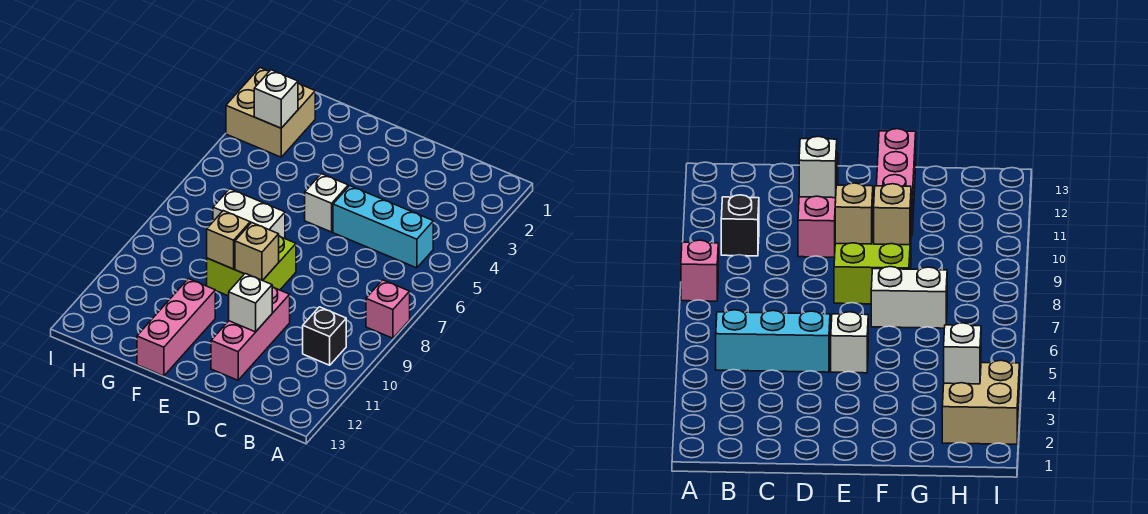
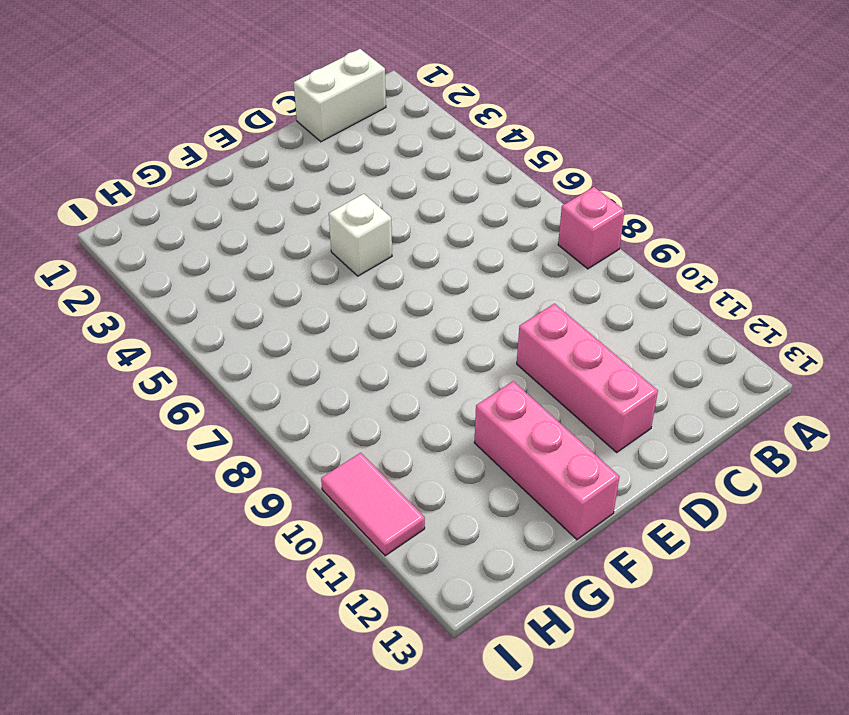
white 1x2 brick [294,49,386,142] -> white 1x2 brick moved to [213,189,285,239]
pink 1x2 tile [321,453,425,556] -> none
none -> cyan 1x3 brick [333,186,433,268]
none -> black 1x1 brick [303,307,346,365]
none -> lime 2x2 brick [207,236,296,296]

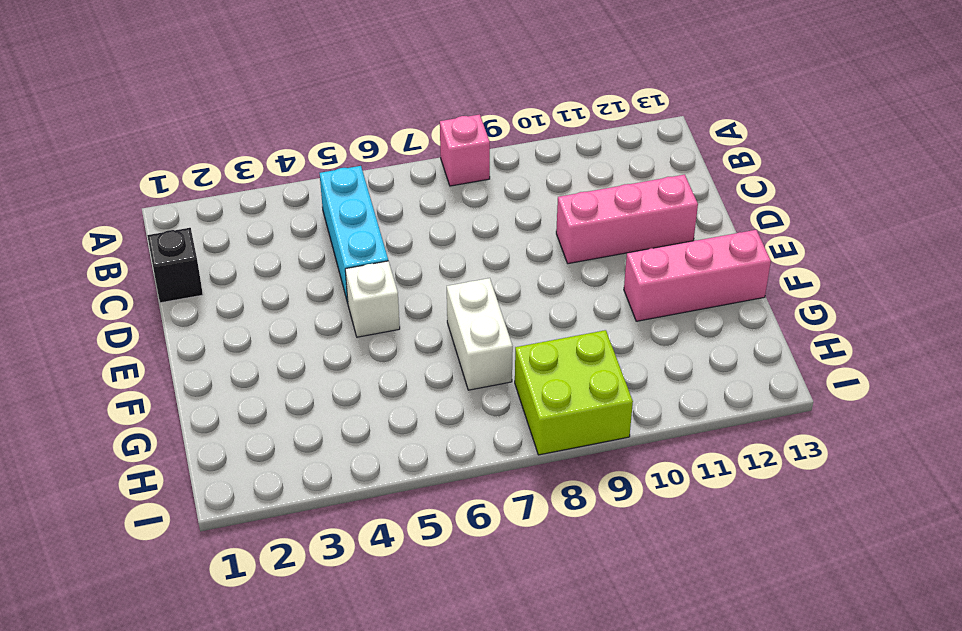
black 1x1 brick [147,228,203,303] -> black 1x1 brick moved to [303,307,346,365]
lime 2x2 brick [515,330,633,455] -> lime 2x2 brick moved to [207,236,296,296]
none -> tan 2x2 brick [226,68,315,157]
none -> white 1x1 brick [229,273,272,332]
none -> tan 1x1 brick [235,223,279,281]

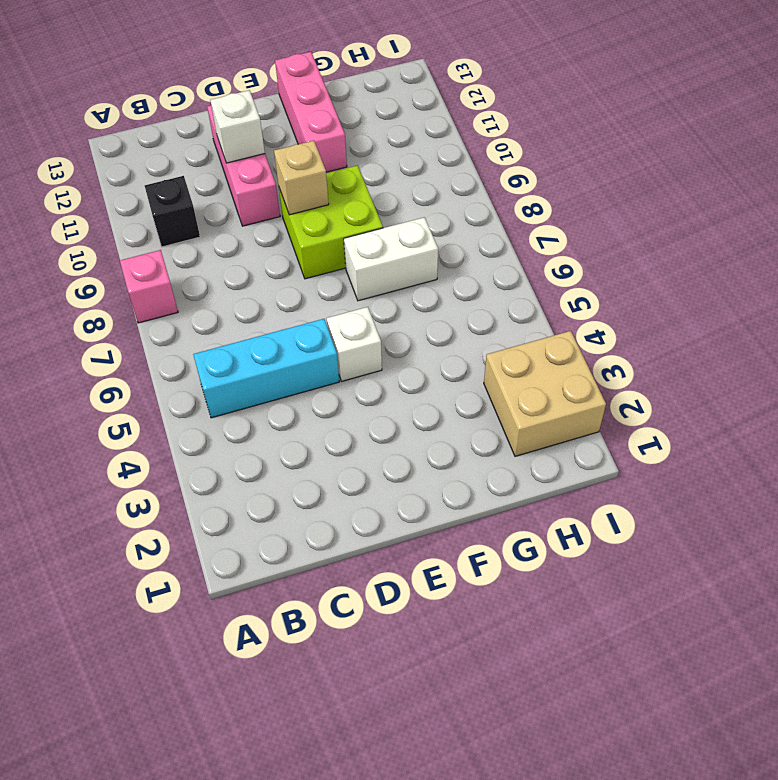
none -> tan 1x1 brick [207,211,250,269]
none -> white 1x1 brick [254,70,298,128]

